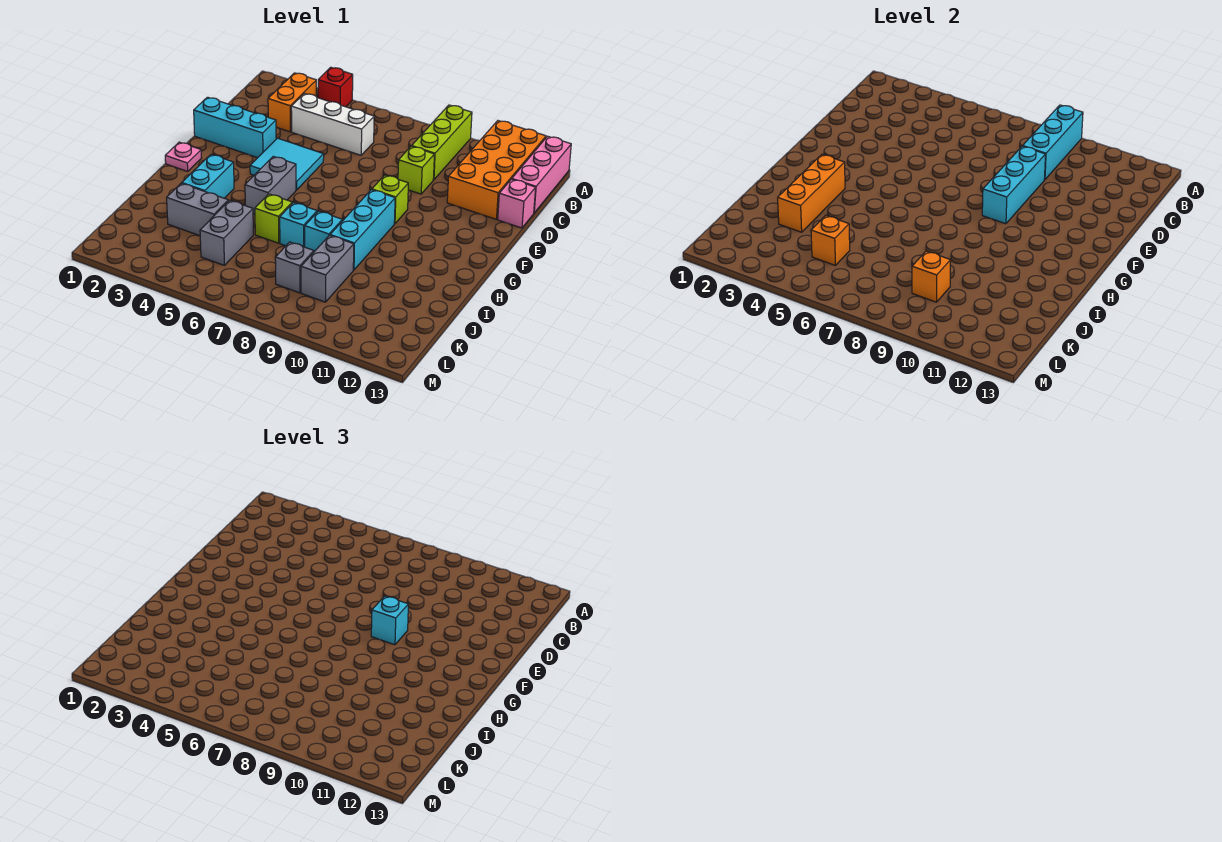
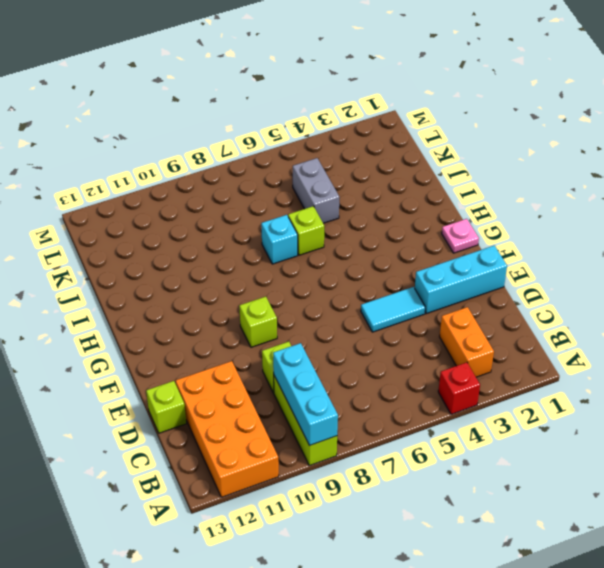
lime 1x1 brick [146,381,186,433] -> pink 1x1 brick [498,179,536,228]
cyan 1x2 tile [361,287,425,332] -> cyan 2x2 tile [250,138,324,190]
none -> pink 1x3 brick [512,136,571,213]
none -> white 1x3 brick [291,94,374,155]
none -> grey 1x2 brick [245,156,296,215]

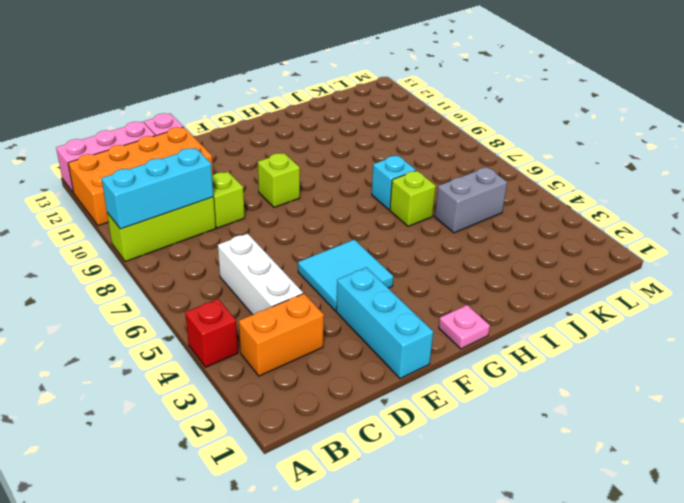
none -> grey 1x2 brick [245,156,296,215]
none -> cyan 1x3 brick [330,190,395,270]
none -> cyan 1x2 brick [182,155,234,198]

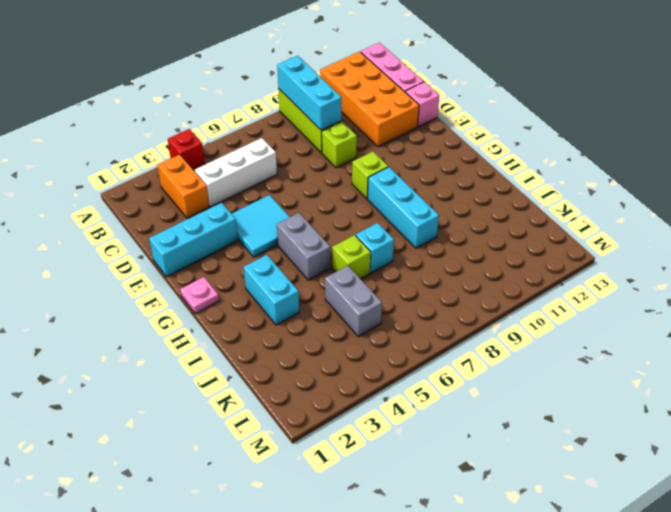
none -> cyan 1x1 brick [305,211,342,252]
none -> grey 1x2 brick [167,183,228,236]
none -> grey 1x2 brick [301,235,354,302]

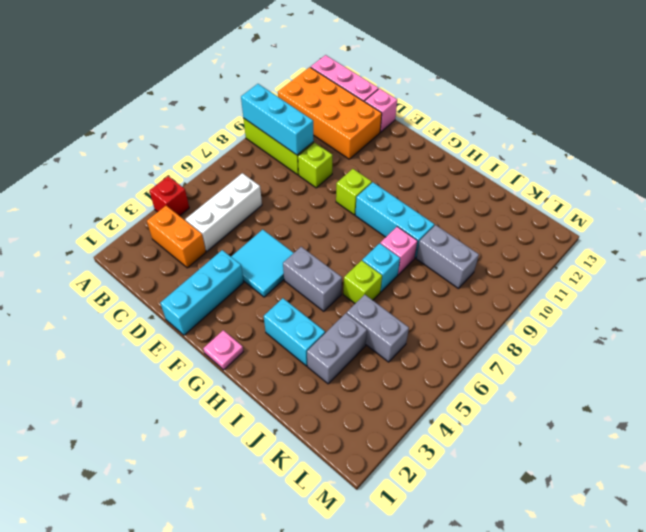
pink 1x1 brick [380,227,418,275] -> cyan 1x1 brick [305,211,342,252]
none -> grey 1x1 brick [275,242,314,293]
none -> cyan 1x3 brick [982,146,1045,224]
none -> orange 1x3 brick [778,155,845,232]

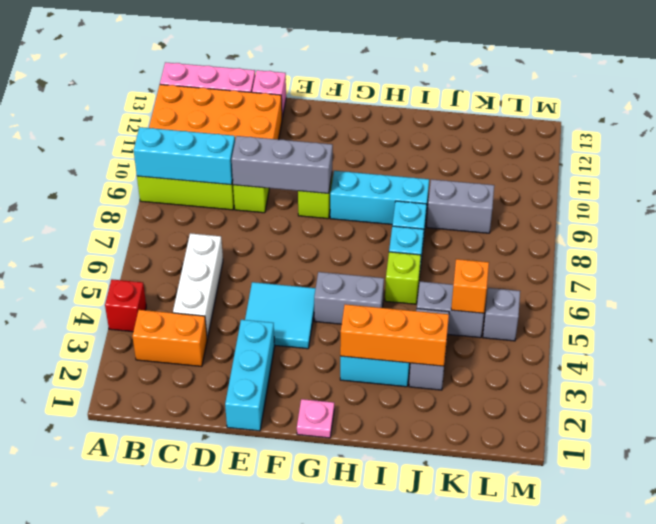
grey 1x3 brick [232,136,333,193] -> cyan 1x3 brick [982,146,1045,224]
grey 1x1 brick [483,288,520,341] -> grey 1x1 brick moved to [275,242,314,293]
none -> orange 1x1 brick [912,251,951,302]
none -> cyan 1x1 brick [371,596,408,645]

